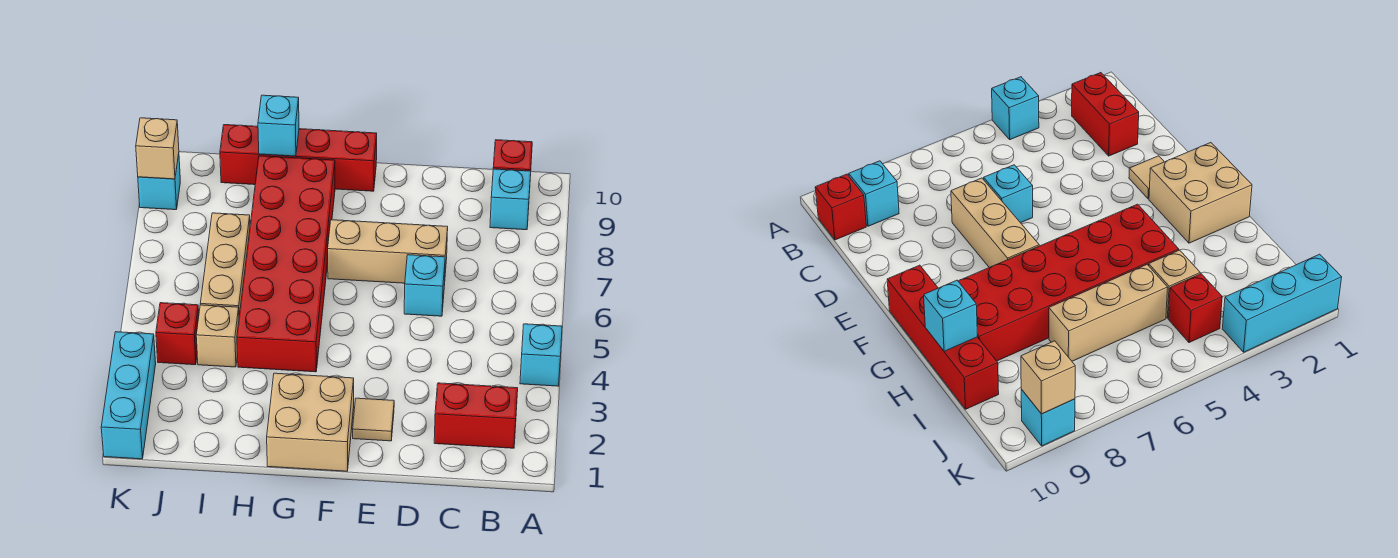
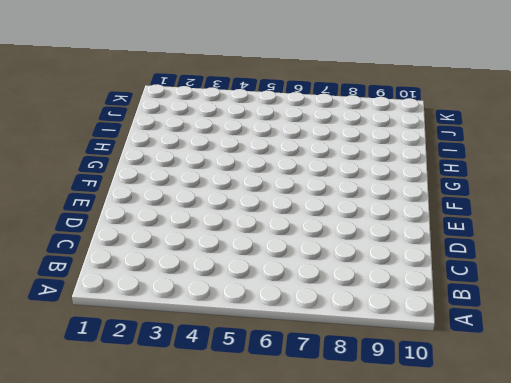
none -> cyan 1x1 brick [520,324,562,386]
none -> red 1x2 brick [434,383,518,448]
none -> cyan 1x1 brick [490,169,531,230]

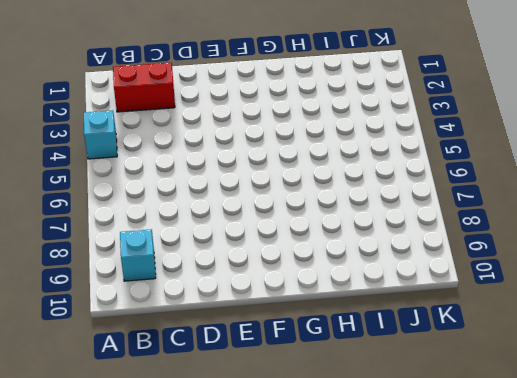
none -> red 1x1 brick [493,140,532,176]
none -> cyan 1x1 brick [404,255,445,316]
none -> tan 1x3 brick [328,220,448,285]

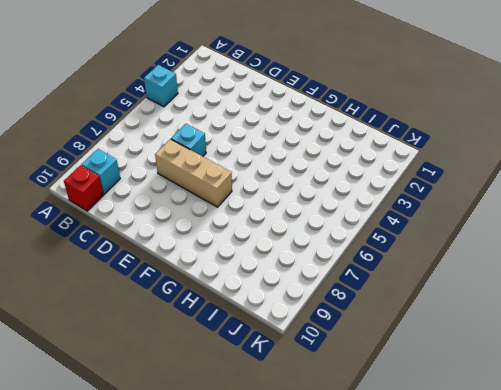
none -> red 1x2 brick [434,383,518,448]
none -> tan 1x1 tile [353,398,394,441]
none -> tan 2x2 brick [267,373,354,471]

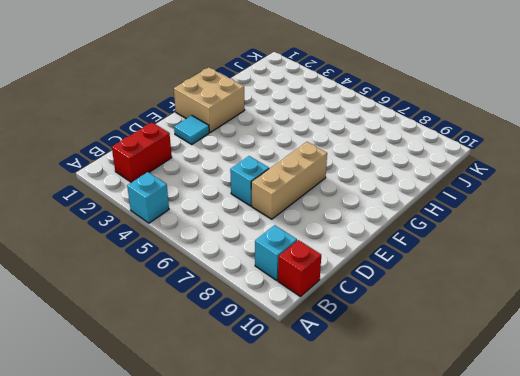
cyan 1x1 tile [174,116,209,144] -> tan 1x1 tile [353,398,394,441]
none -> red 1x4 brick [220,125,377,191]
none -> red 2x6 brick [237,156,335,372]
none -> tan 1x1 brick [196,305,239,367]

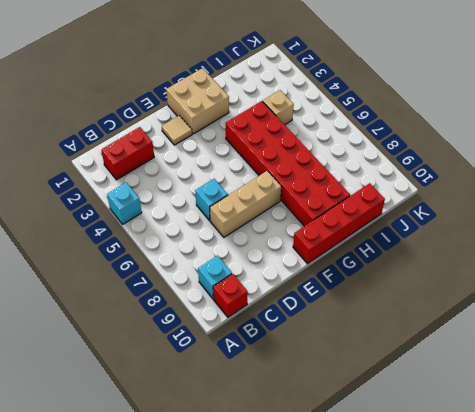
none -> tan 1x3 brick [200,213,250,316]
none -> red 1x1 brick [156,303,199,365]
none -> cyan 1x3 brick [101,332,156,459]

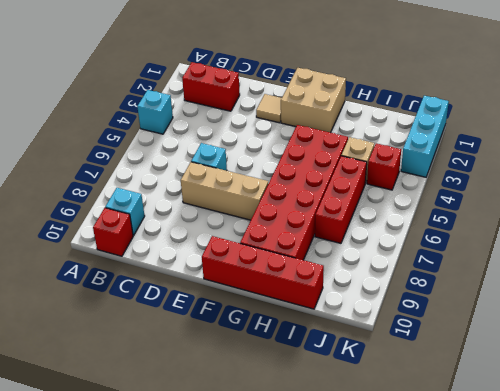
red 1x3 brick [315,156,367,243] -> tan 1x3 brick [200,213,250,316]
none -> cyan 1x1 brick [138,154,180,210]
none -> cyan 1x1 brick [258,95,299,156]
none -> tan 1x1 brick [136,118,179,179]

